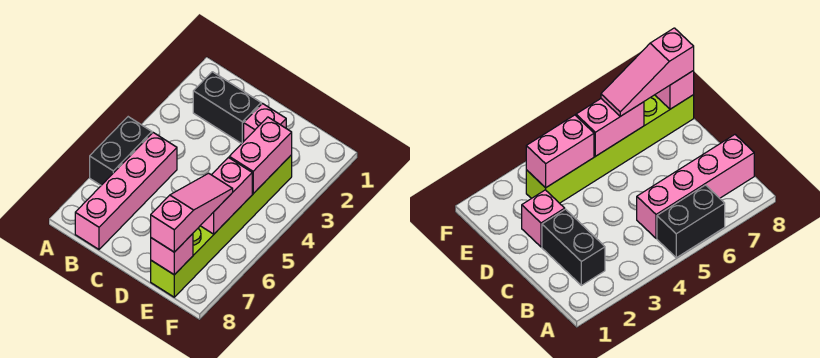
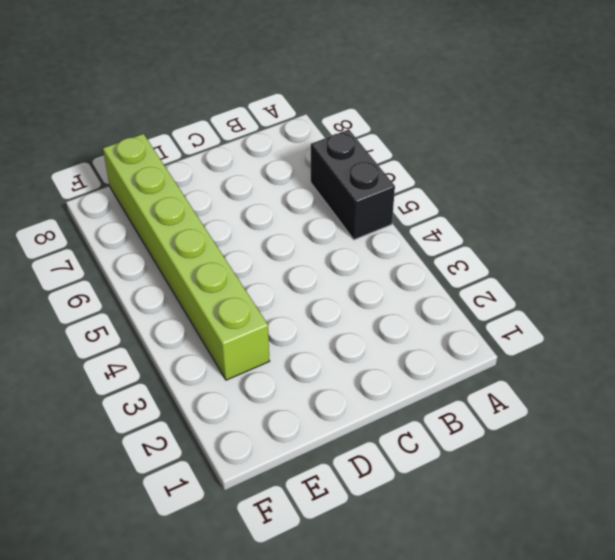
none -> black 1x2 brick [193,72,261,144]
none -> pink 1x4 brick [75,133,177,249]

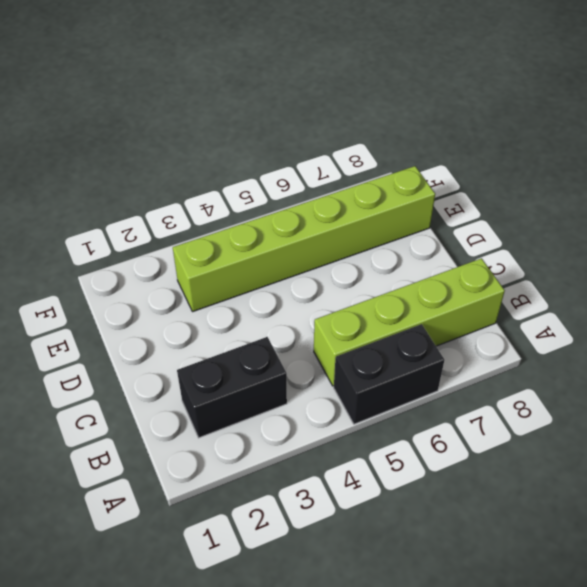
black 1x2 brick [177,337,287,438] -> black 1x2 brick turned to [193,72,261,144]
lime 1x4 brick [314,258,505,386] -> pink 1x4 brick [75,133,177,249]
none -> pink 1x1 brick [244,104,286,141]
none -> pink 1x2 brick [229,117,292,194]

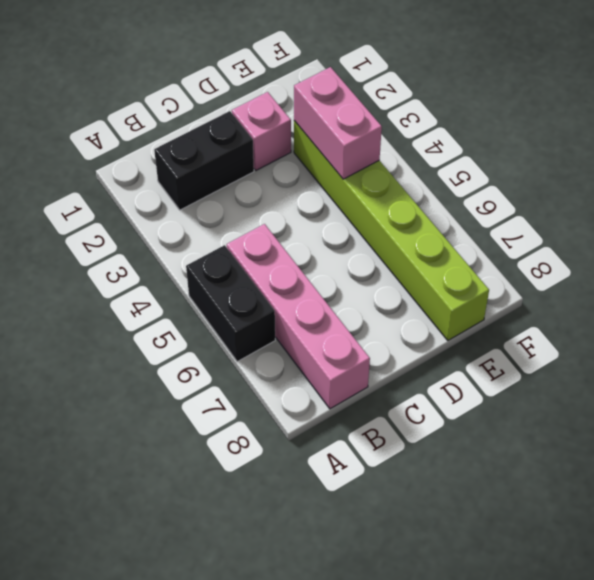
none -> pink 1x2 brick [200,158,252,234]
none -> pink 1x1 brick [151,234,193,275]

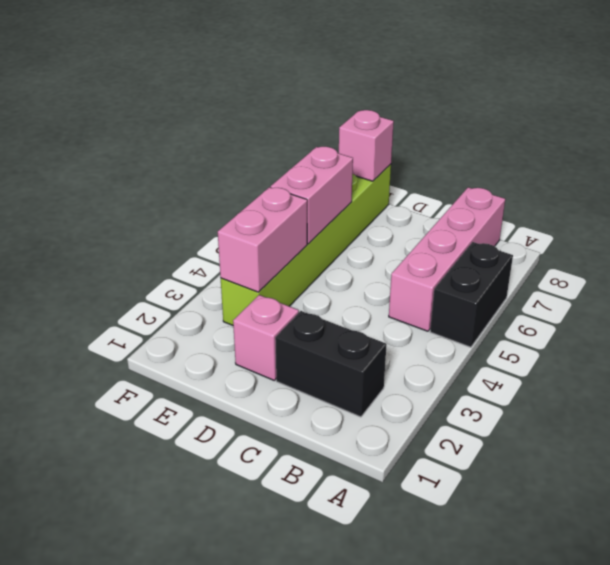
none -> pink 1x3 slope [151,173,233,252]

